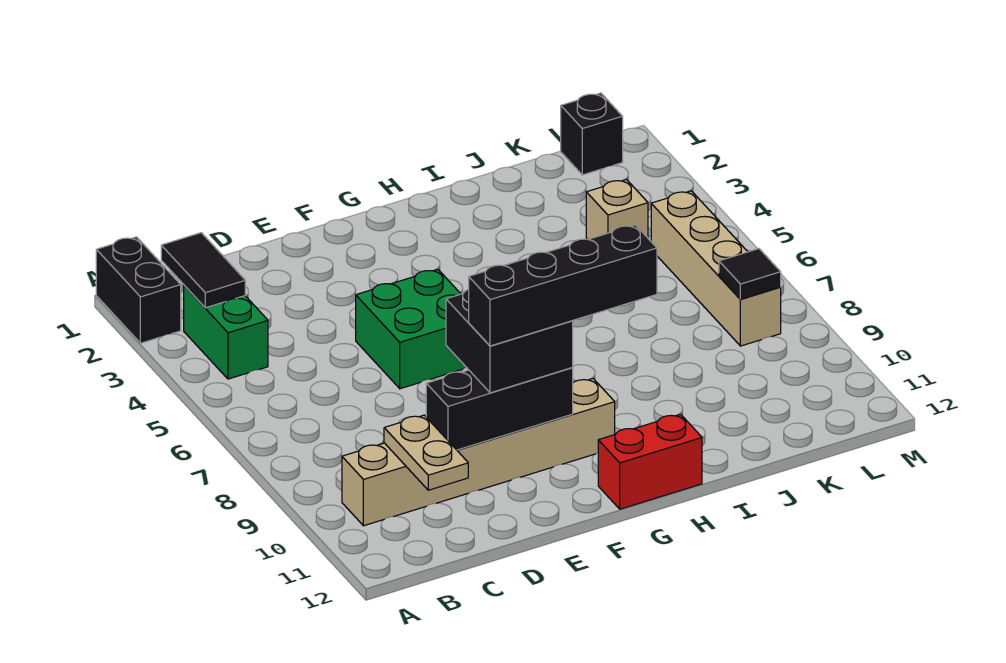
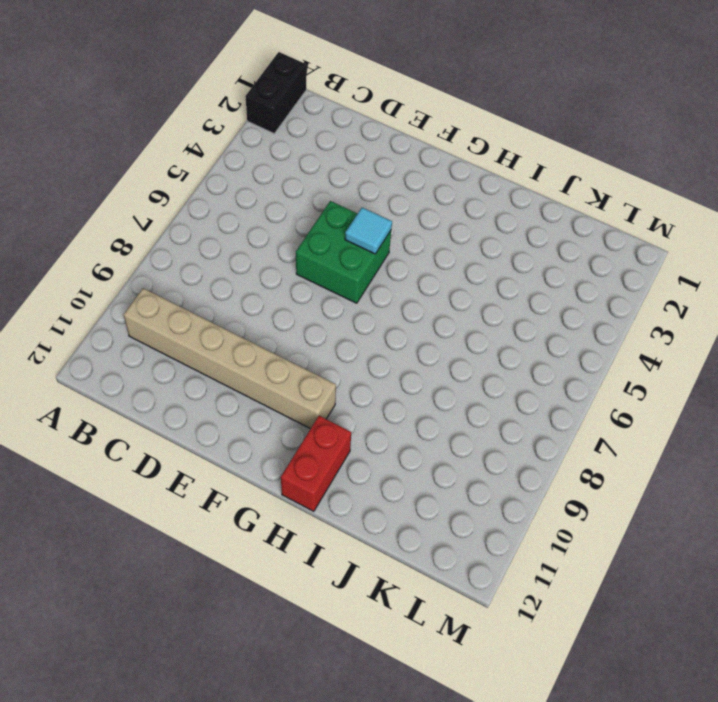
cyan 1x1 tile [345,207,392,254] -> none
red 1x2 brick [281,416,351,511] -> red 1x2 brick turned to [598,414,702,509]
none -> green 1x2 brick [184,285,268,379]
none -> tan 1x1 brick [586,180,648,239]
none -> black 1x1 brick [561,93,623,175]

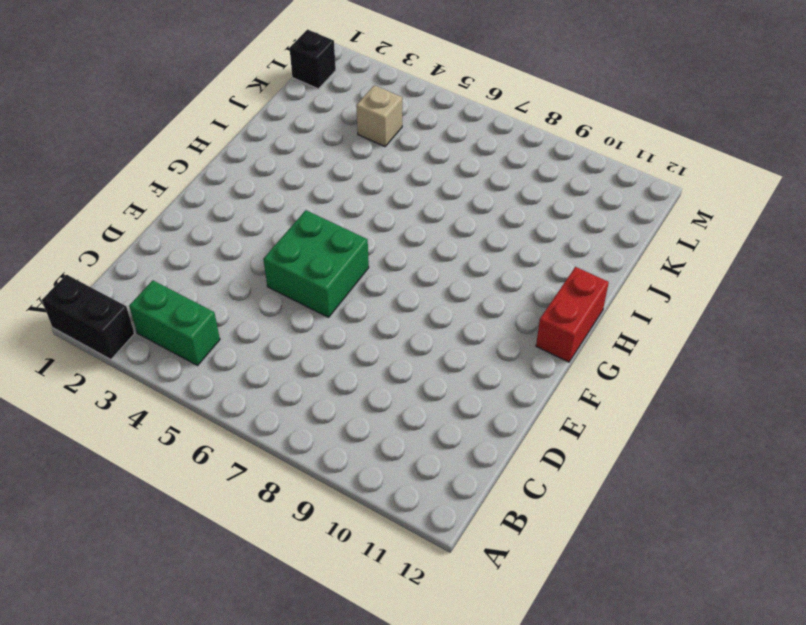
none -> tan 1x6 brick [342,379,615,526]
none -> tan 1x4 brick [651,191,781,346]
none -> black 1x2 tile [161,233,245,308]

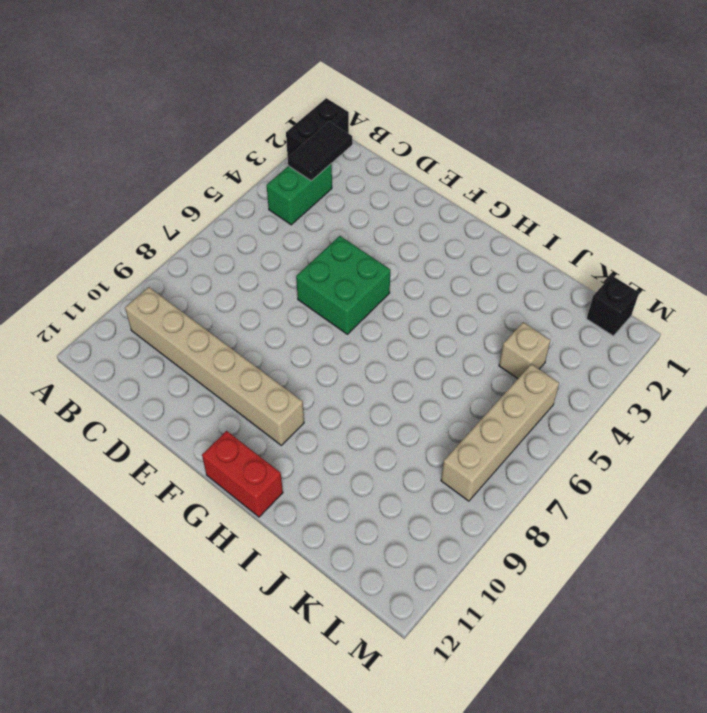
none -> tan 1x2 plate [384,415,468,490]
none -> black 1x3 brick [426,368,573,450]
none -> black 1x1 tile [719,249,781,299]

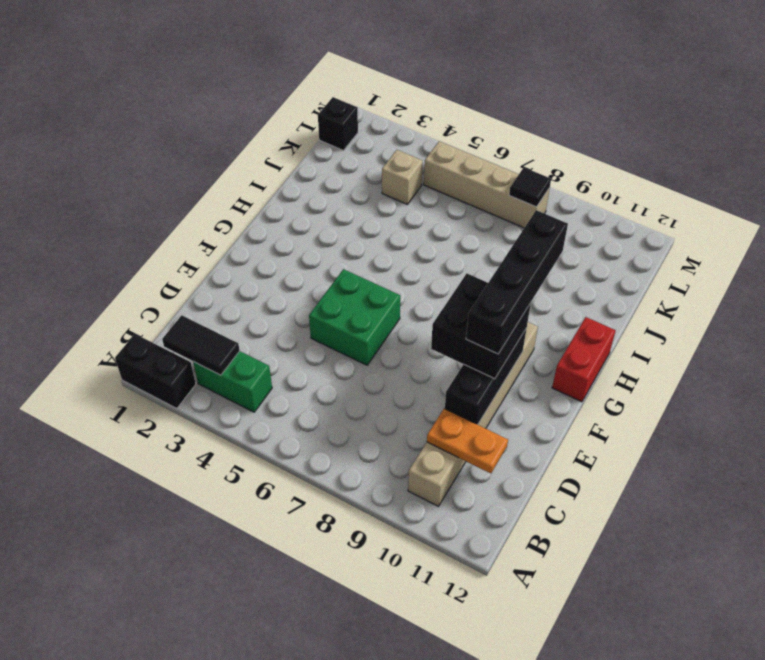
orange 1x2 plate [427,408,508,473] -> tan 1x2 plate [384,415,468,490]

